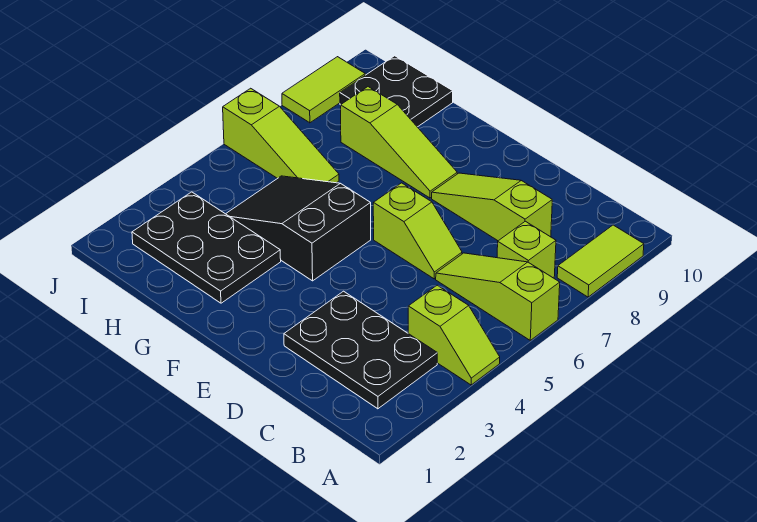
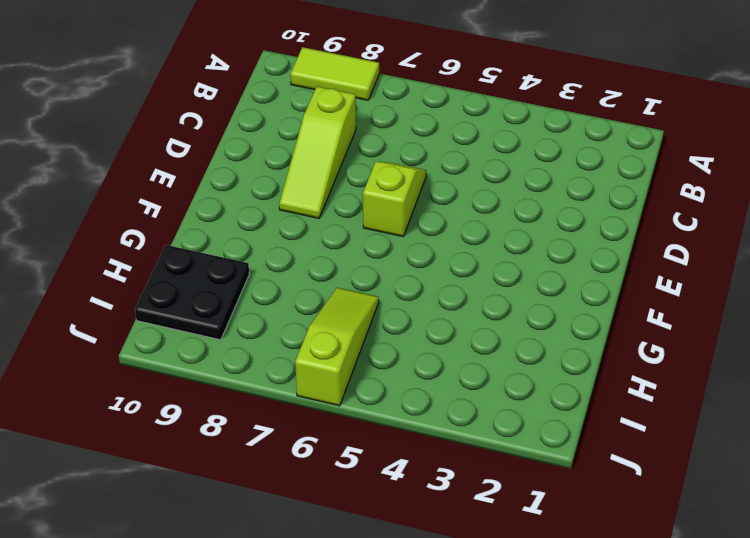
none -> lime 1x2 slope [408,285,500,385]
none -> lime 1x3 slope [436,253,560,340]
none -> black 2x3 plate [284,291,437,409]

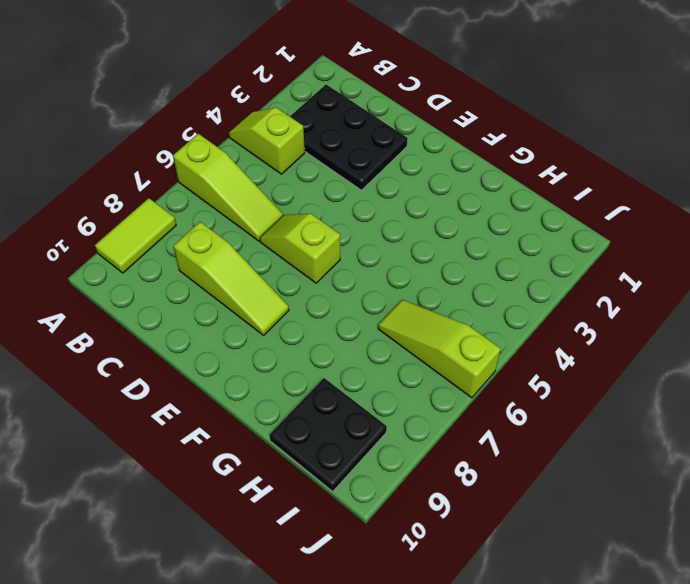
none -> lime 1x1 brick [497,221,556,278]
none -> black 2x3 slope [226,176,371,281]
none -> lime 1x3 slope [341,87,457,198]

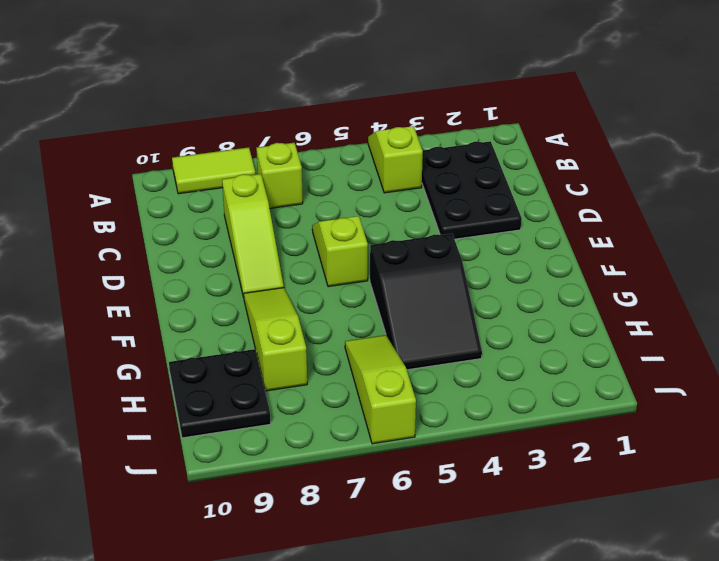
none -> lime 1x3 slope [436,253,560,340]
none -> black 2x3 plate [132,192,281,303]
none -> lime 1x2 tile [282,57,365,123]

